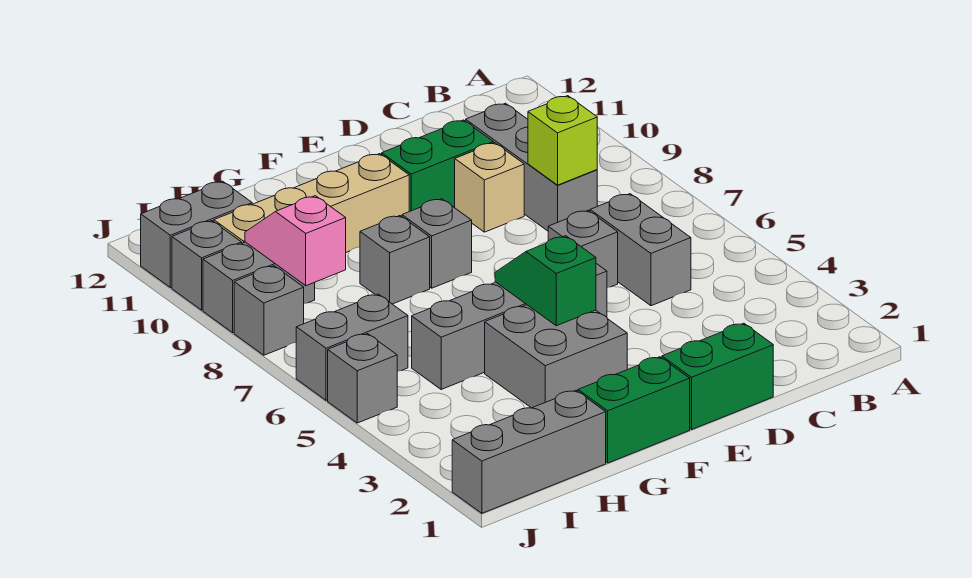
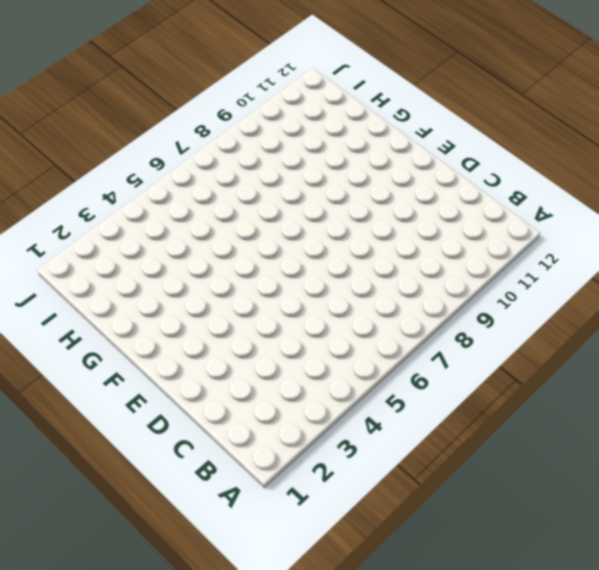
none -> grey 1x2 brick [590,194,691,306]
none -> grey 1x3 brick [466,103,597,231]
none -> green 1x2 brick [662,323,773,429]

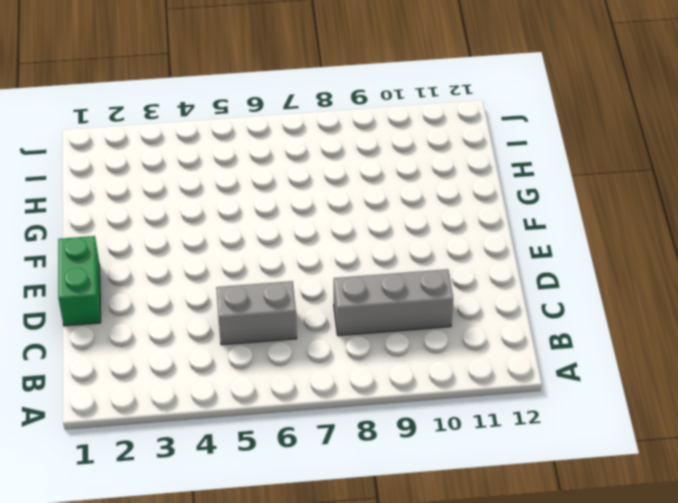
none -> grey 1x1 brick [548,211,618,288]
none -> tan 1x1 brick [455,143,524,232]
none -> green 1x2 brick [382,120,493,211]

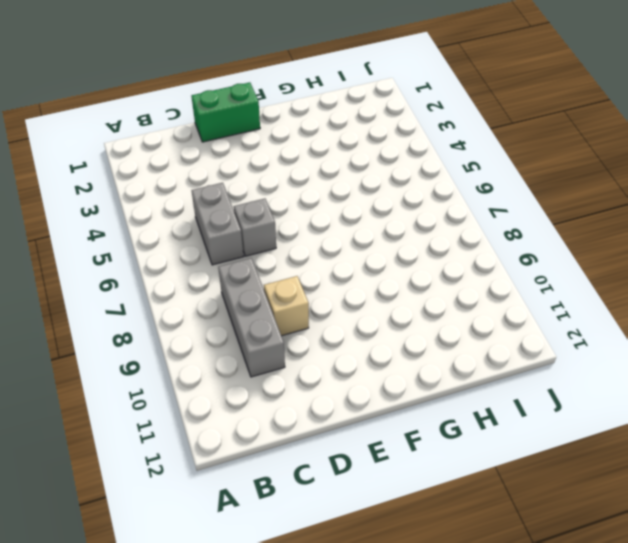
none -> green 1x2 brick [382,120,493,211]
none -> grey 1x4 brick [412,264,607,389]
none -> green 1x2 brick [578,357,690,463]

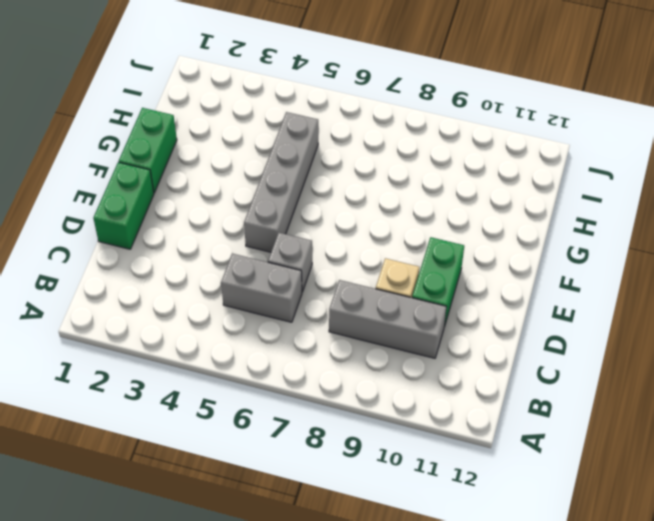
none -> grey 2x2 brick [485,305,627,408]
none -> grey 1x1 brick [402,199,472,288]
none -> tan 1x4 brick [214,154,409,252]

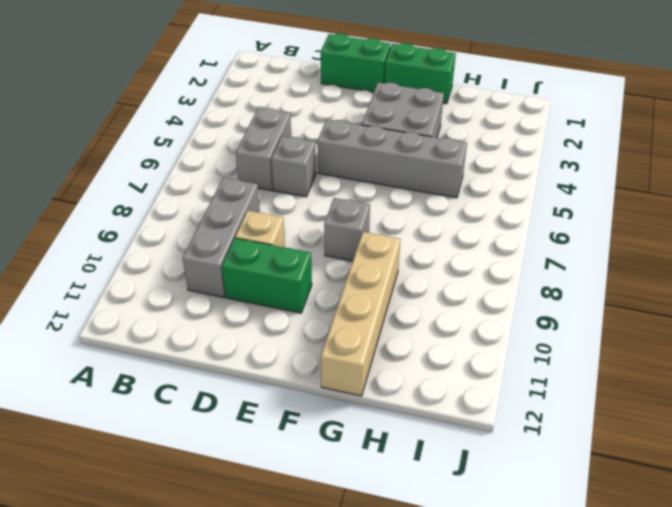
tan 1x4 brick [321,232,400,396] -> tan 1x4 brick turned to [214,154,409,252]
none -> grey 1x1 brick [360,216,430,304]
none -> grey 1x3 brick [452,390,606,513]
none -> grey 1x2 brick [296,294,408,400]

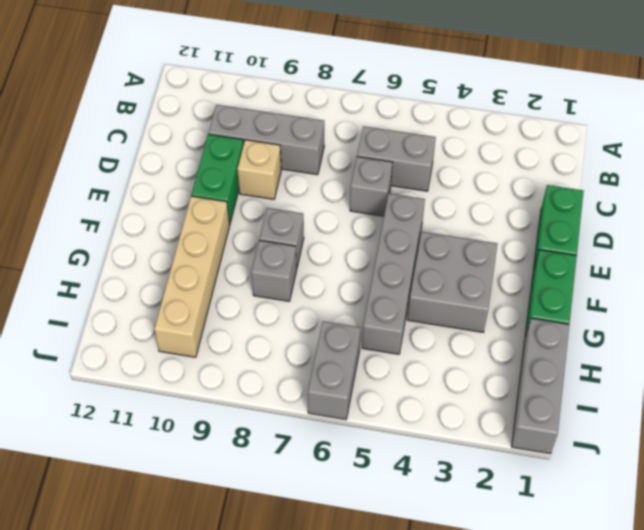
none -> grey 1x2 brick [203,242,315,333]
none -> grey 1x2 brick [141,181,252,288]
none -> grey 1x1 brick [328,334,397,423]

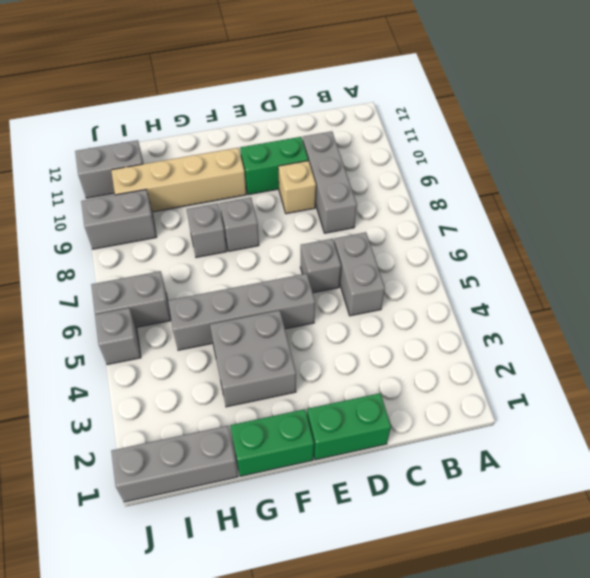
none -> grey 1x1 brick [234,266,304,355]
none -> grey 1x1 brick [172,221,242,310]
none -> lime 1x1 brick [528,96,597,185]

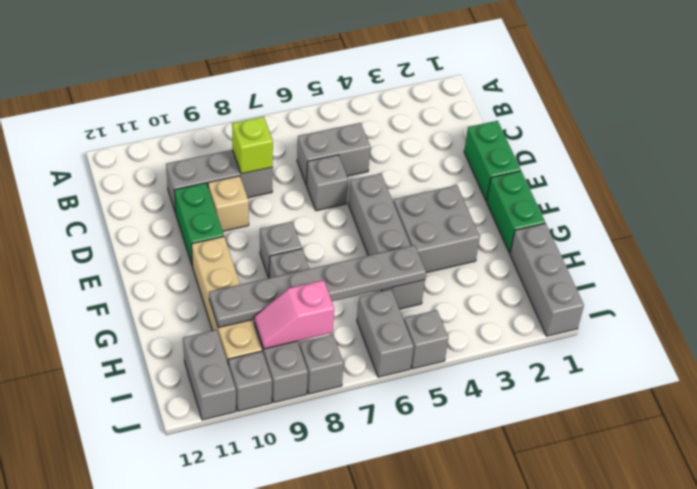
grey 1x6 plate [209,245,426,328] -> none
none -> green 1x2 slope [495,236,596,326]

